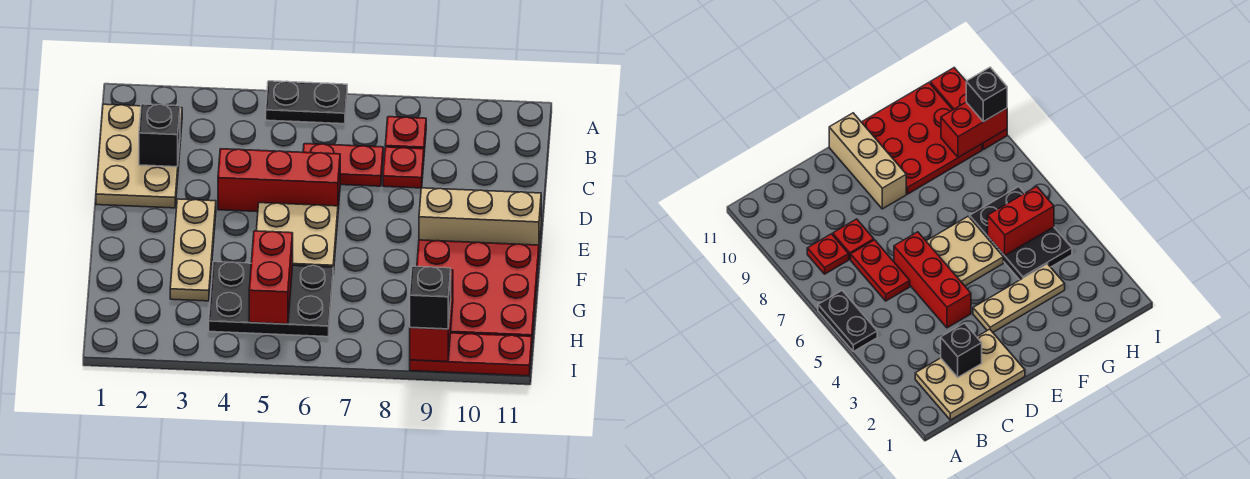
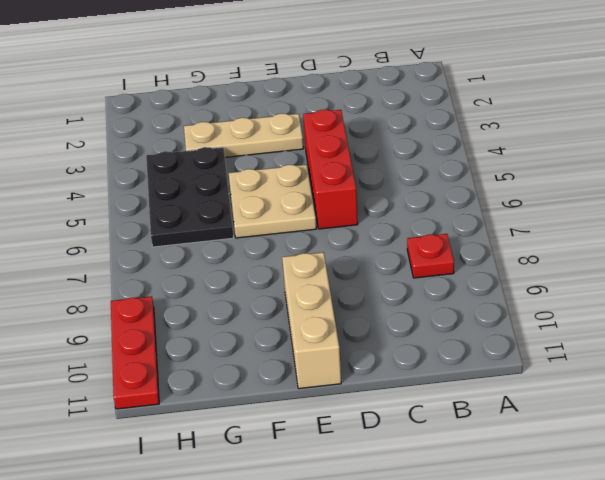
none -> black 1x2 plate [266,81,347,124]
none -> tan 2x3 plate [96,104,182,208]
none -> red 1x2 plate [303,144,383,186]

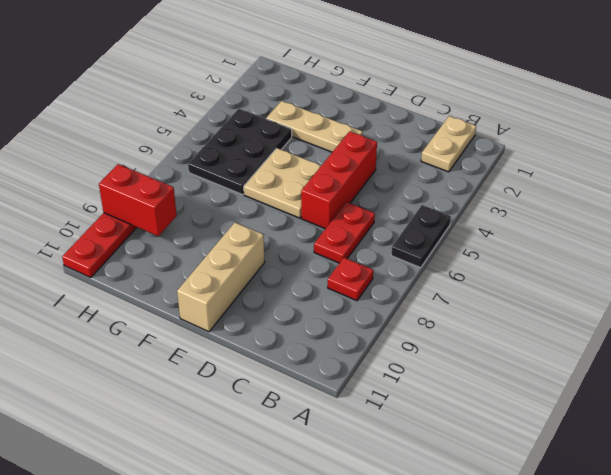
tan 1x2 plate [421,116,476,172] -> tan 2x3 plate [96,104,182,208]
none -> red 1x1 plate [383,147,424,188]
none -> red 3x3 plate [417,240,539,340]
none -> black 1x1 brick [139,104,180,167]

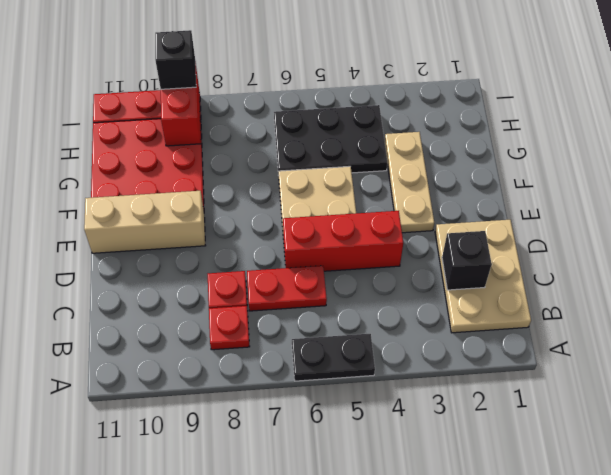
none -> red 1x2 brick [249,231,293,324]

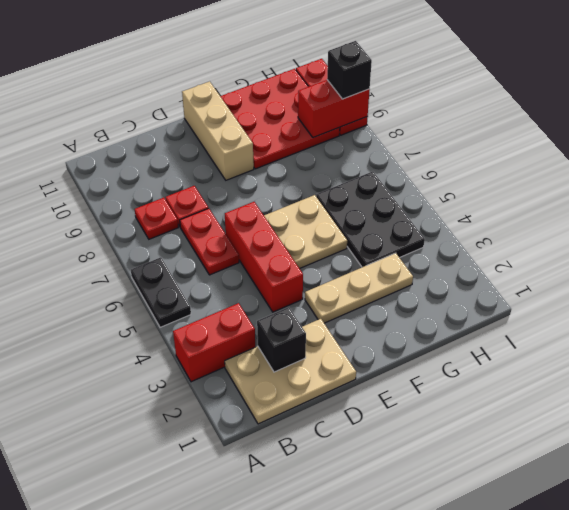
red 1x2 brick [173,303,255,382] -> red 1x2 brick moved to [249,231,293,324]

